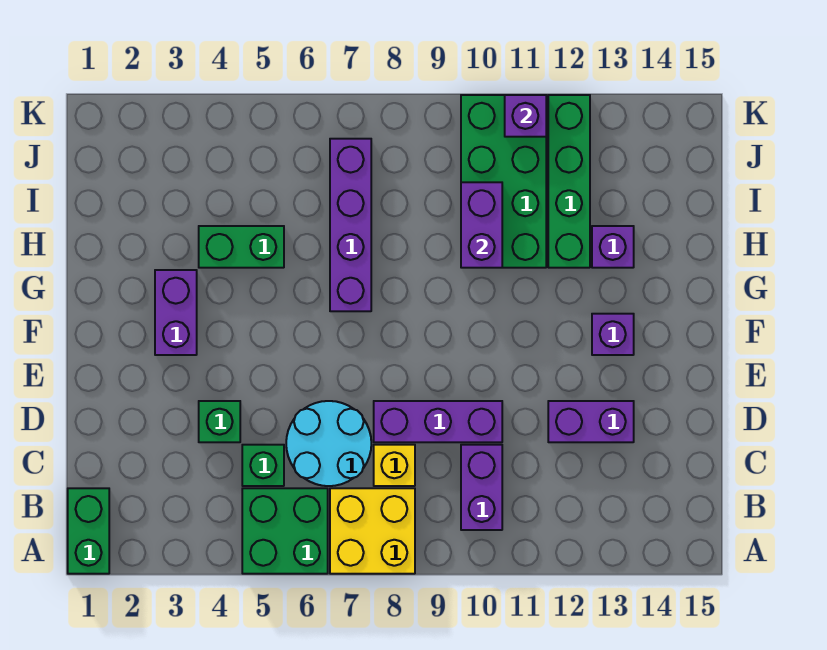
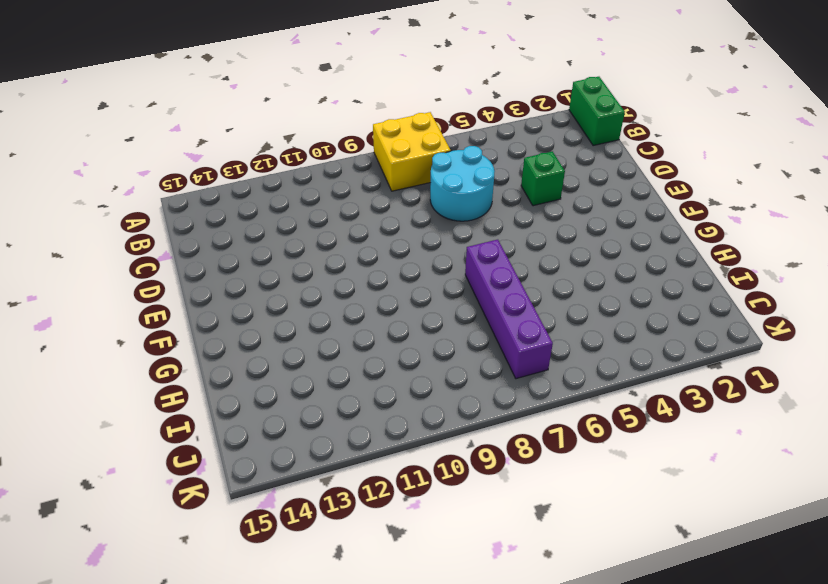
none -> green 2x2 brick [242,488,328,574]
none -> purple 1x2 brick [461,445,502,530]
none -> green 1x1 brick [242,445,284,486]

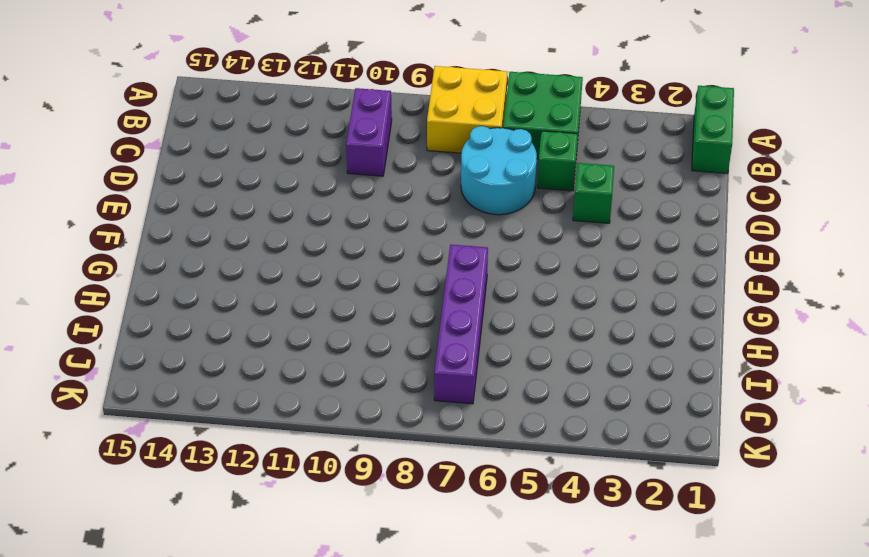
none -> yellow 1x1 brick [374,445,415,486]
none -> purple 1x3 brick [374,401,502,442]
none -> purple 1x2 brick [548,401,634,442]

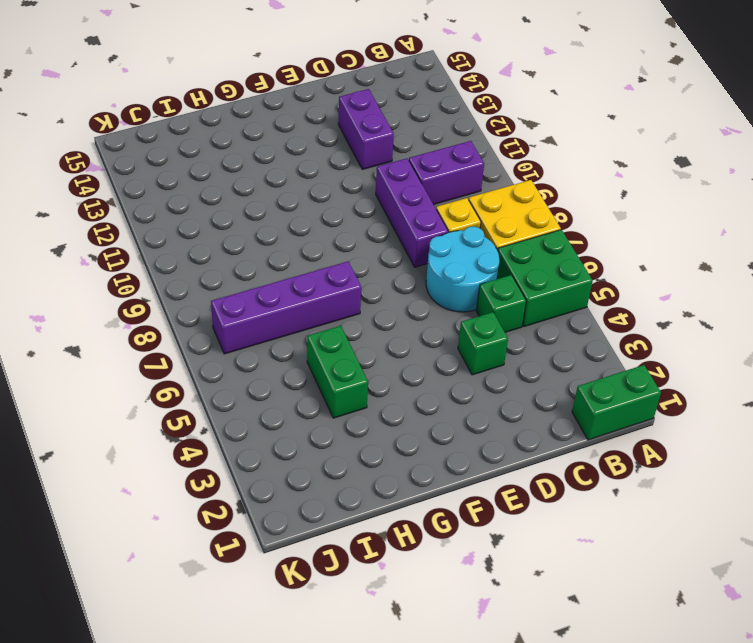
none -> purple 1x2 brick [155,270,197,355]
none -> purple 1x1 brick [592,314,634,355]
none -> green 2x4 brick [461,95,546,268]

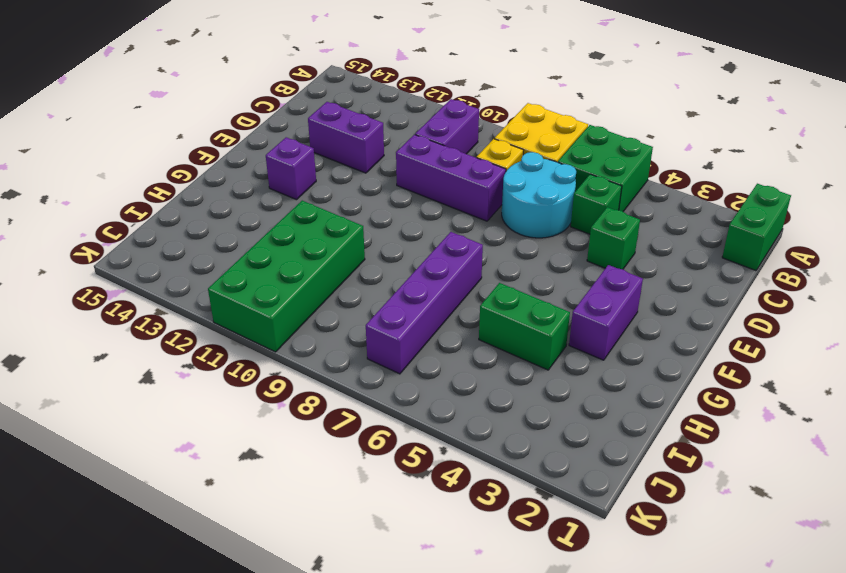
none -> green 1x4 brick [548,95,590,268]
none -> purple 1x1 brick [592,226,634,268]
none -> purple 1x2 brick [461,182,502,268]

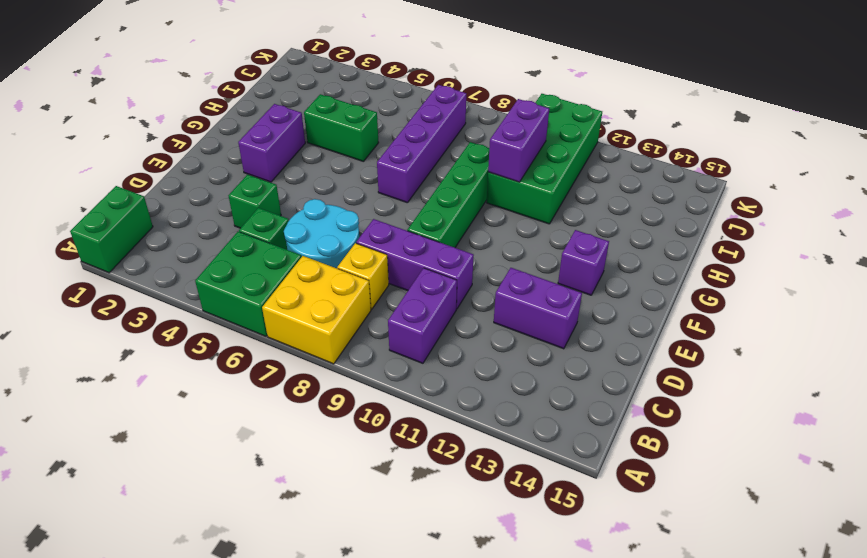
green 1x4 brick [407,142,489,247] -> green 1x4 brick moved to [548,95,590,268]
none -> purple 1x1 brick [592,226,634,268]
none -> purple 1x1 brick [505,95,546,137]

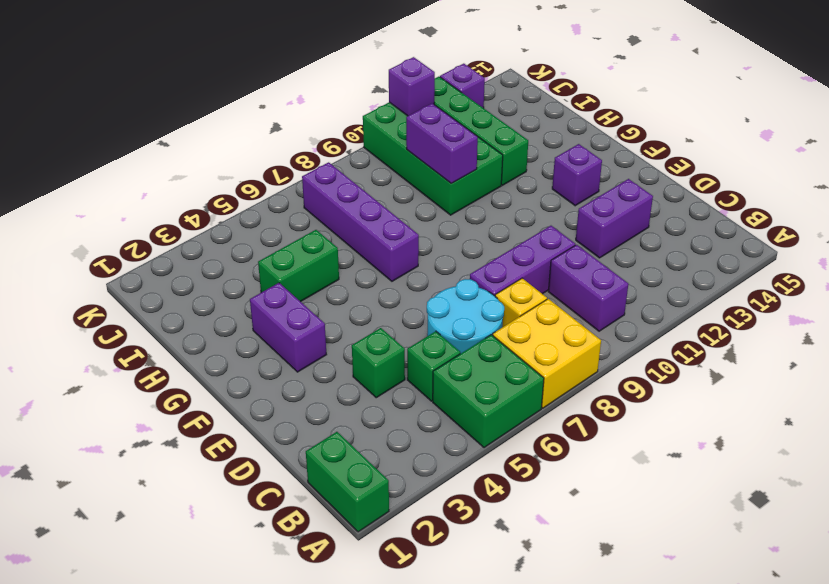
purple 1x1 brick [440,64,485,108] -> purple 1x1 brick moved to [592,226,634,268]

